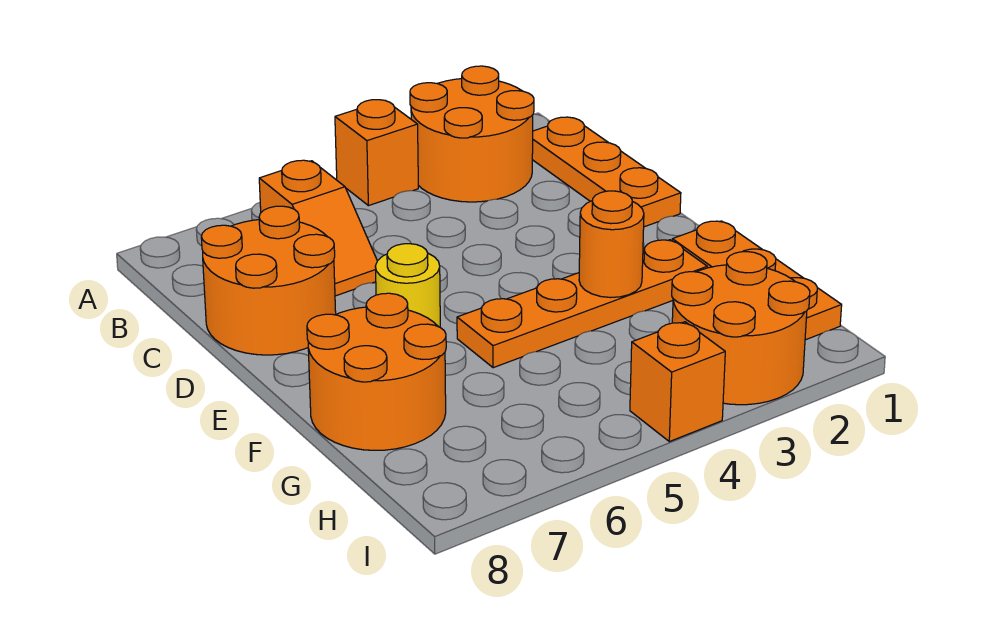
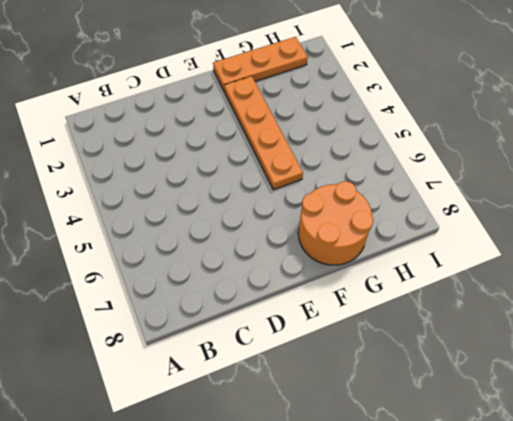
none -> orange 2x2 round brick [410,66,534,202]
none -> orange 1x1 brick [335,100,418,206]
none -> orange 1x3 plate [532,117,681,227]

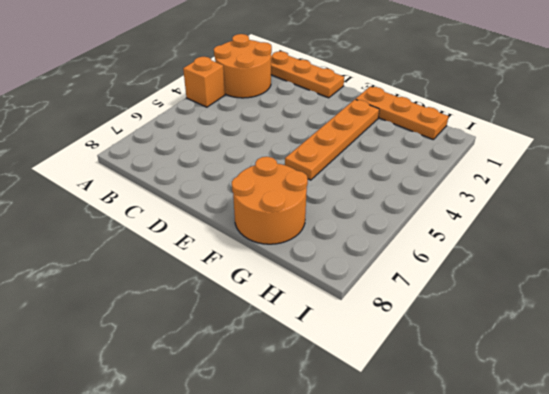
none -> orange 1x2 slope [259,160,377,296]
none -> orange 2x2 round brick [201,206,336,355]
none -> yellow 1x1 round brick [375,244,440,327]

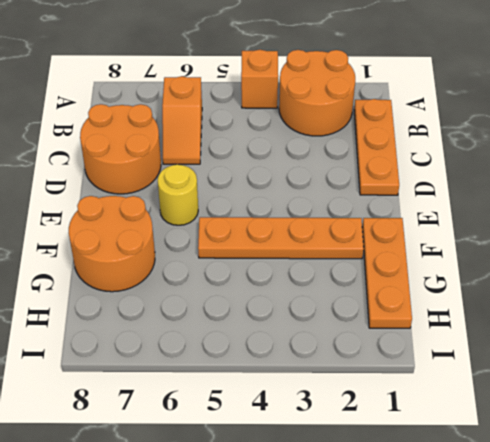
none -> orange 2x2 round brick [672,252,810,405]
none -> orange 1x1 brick [630,322,725,442]
none -> orange 1x1 round brick [579,191,644,298]

